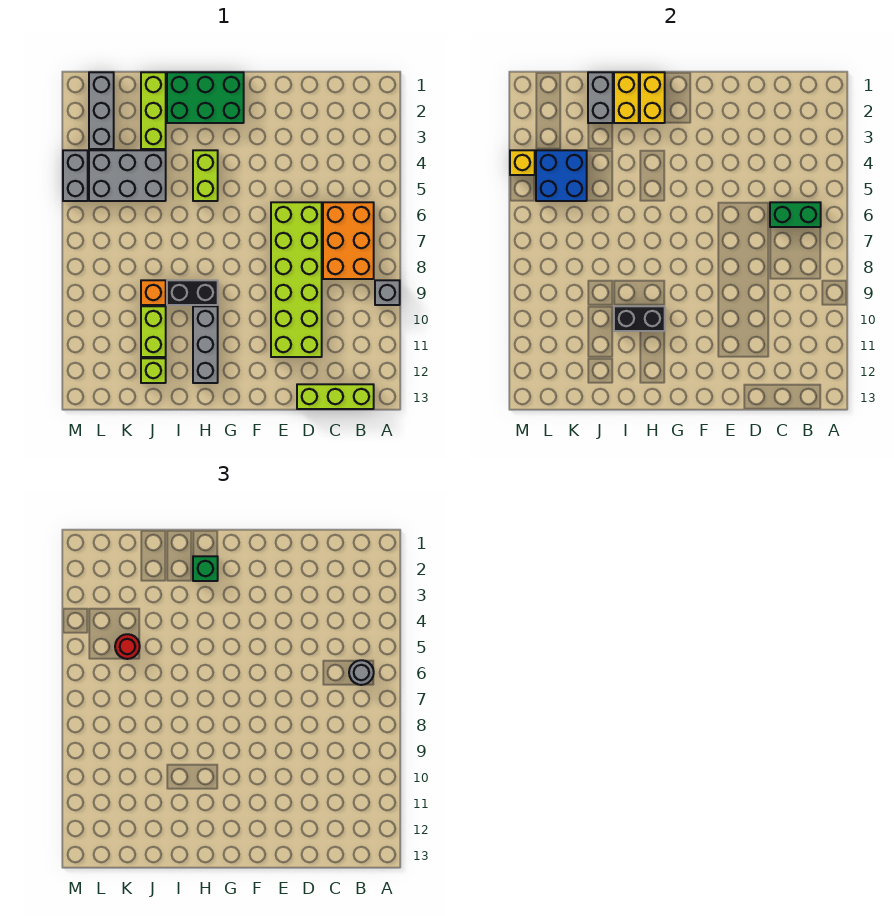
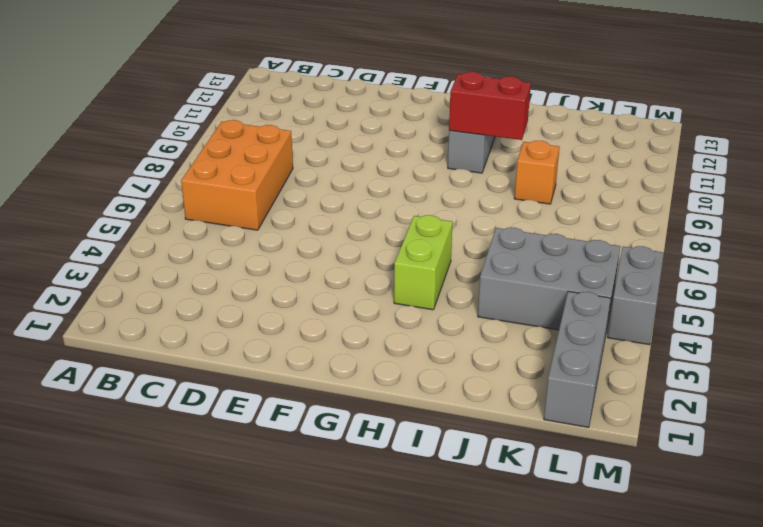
red 1x2 brick [449,72,531,140] -> black 1x2 brick [614,306,665,331]
none -> grey 1x1 brick [375,280,400,305]
none -> lime 1x3 brick [297,384,374,409]
none -> lime 2x6 brick [271,202,322,357]

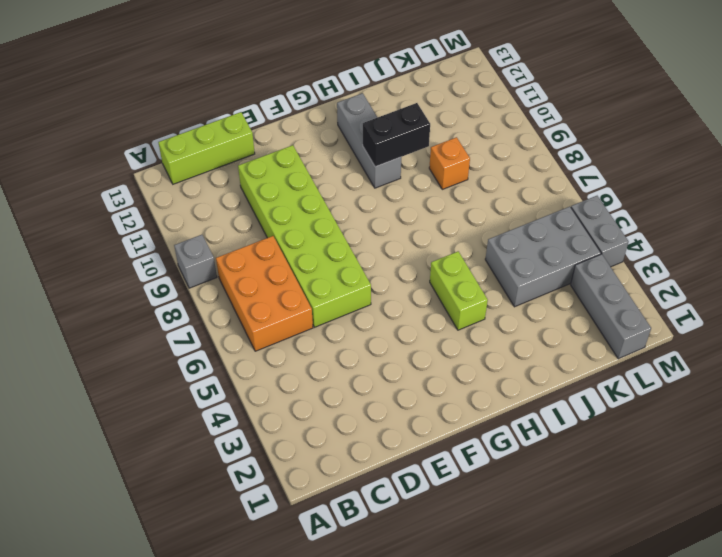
none -> green 2x3 brick [167,72,244,123]
none -> black 1x2 brick [167,280,218,305]
none -> lime 1x3 brick [141,72,166,149]

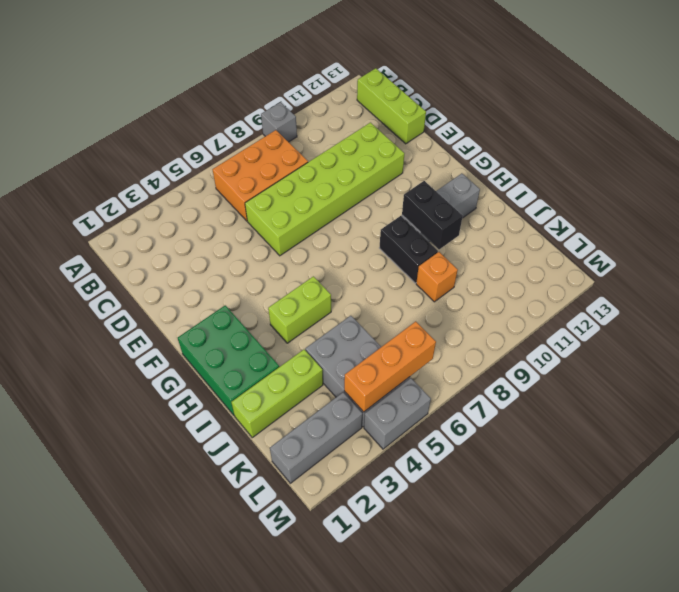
orange 1x3 brick [344,321,436,412] -> blue 2x2 brick [536,150,587,201]
none -> lime 1x2 brick [141,306,166,357]
none -> lime 1x1 brick [141,358,166,383]
none -> green 1x2 brick [770,202,821,227]

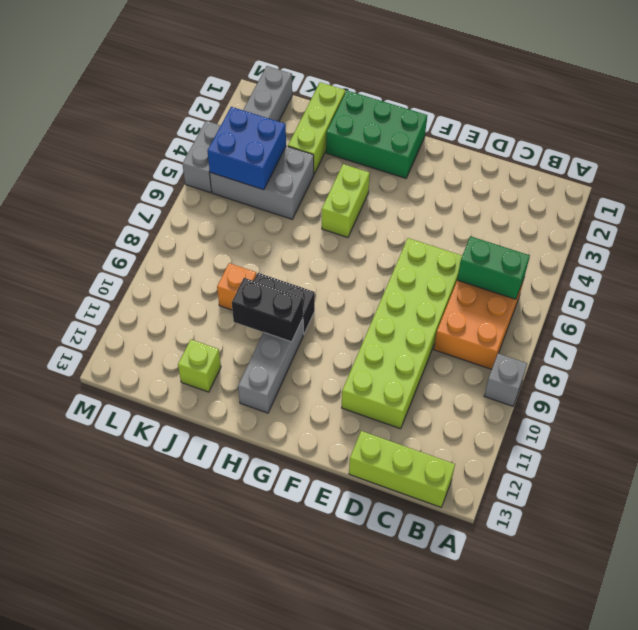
none -> lime 1x2 brick [141,306,166,357]
none -> yellow 1x2 brick [640,72,665,123]
none -> yellow 1x2 brick [614,72,639,123]

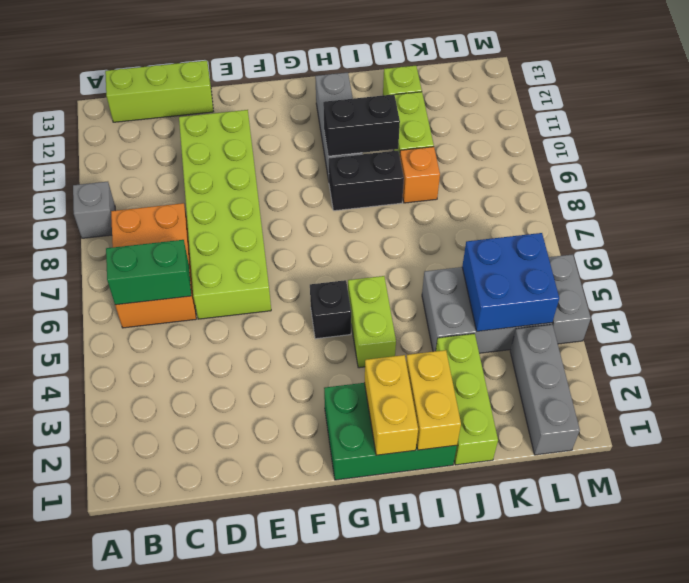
black 1x1 brick [310,280,351,339] -> none
none -> grey 1x2 brick [588,72,613,123]
none -> yellow 1x1 brick [510,150,535,175]
none -> grey 1x1 round brick [349,660,374,685]

